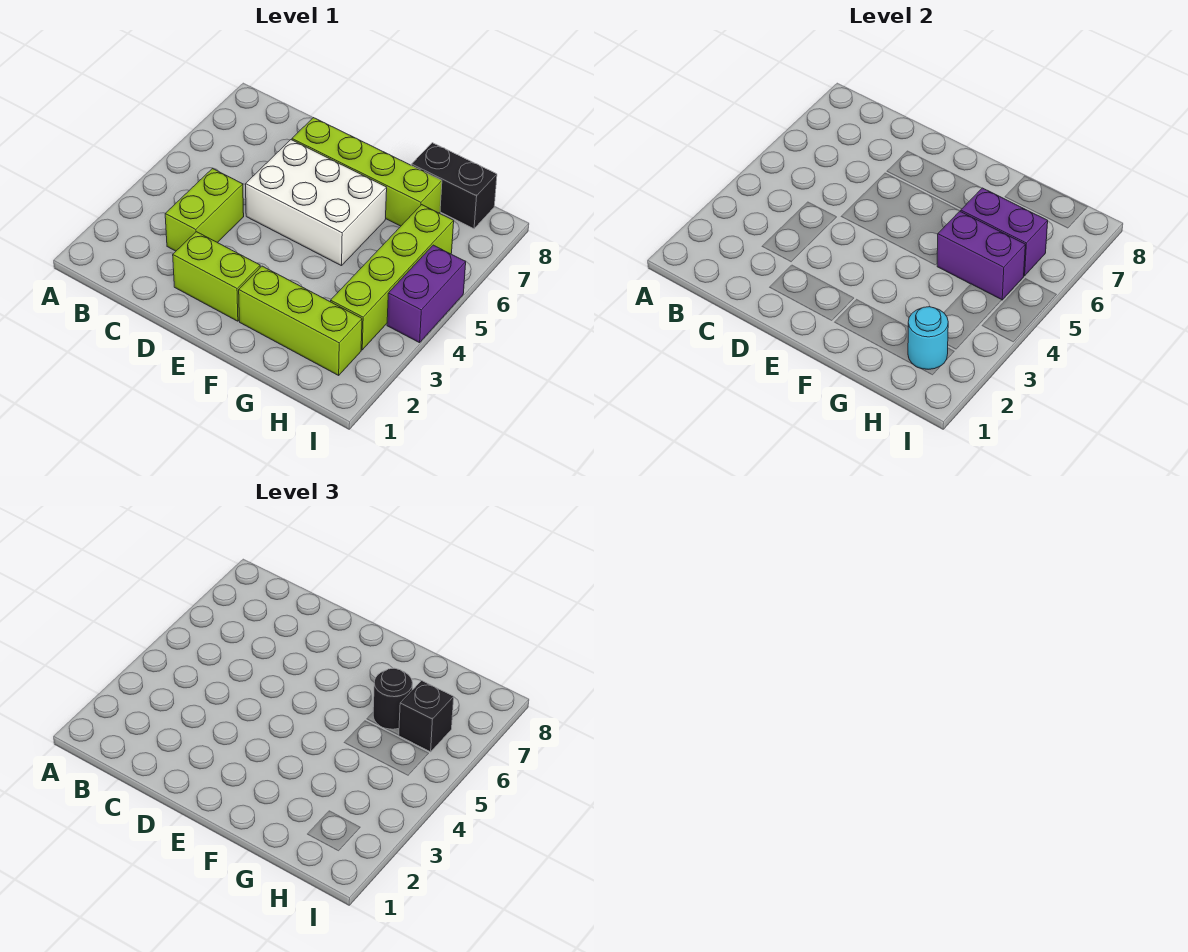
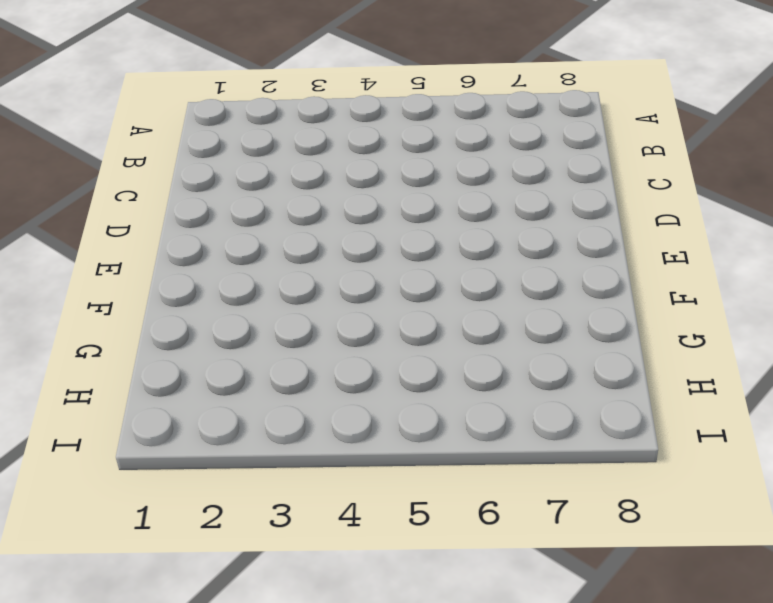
none -> lime 1x2 brick [165,169,244,251]
none -> lime 1x2 brick [173,232,260,321]
none -> white 2x3 brick [246,140,387,266]

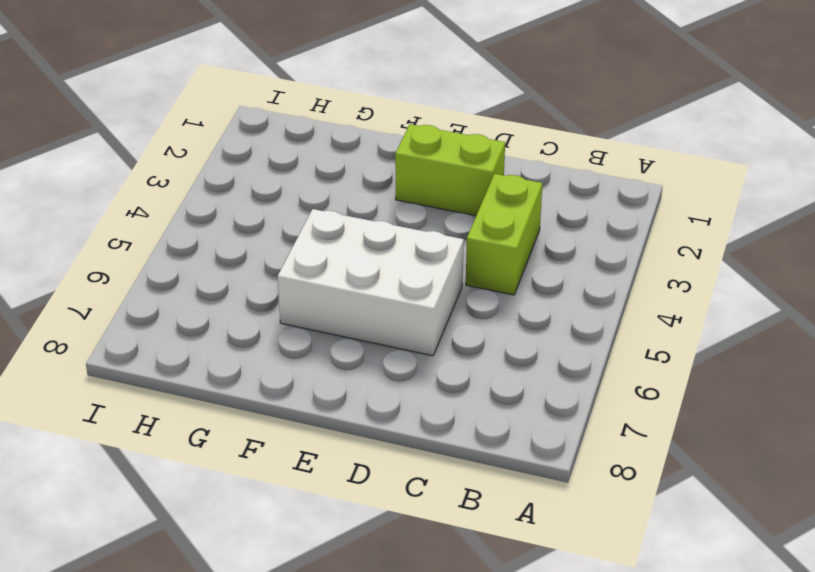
none -> lime 1x4 brick [292,118,442,226]
none -> lime 1x3 brick [239,266,362,375]
none -> black 1x2 brick [411,143,497,229]

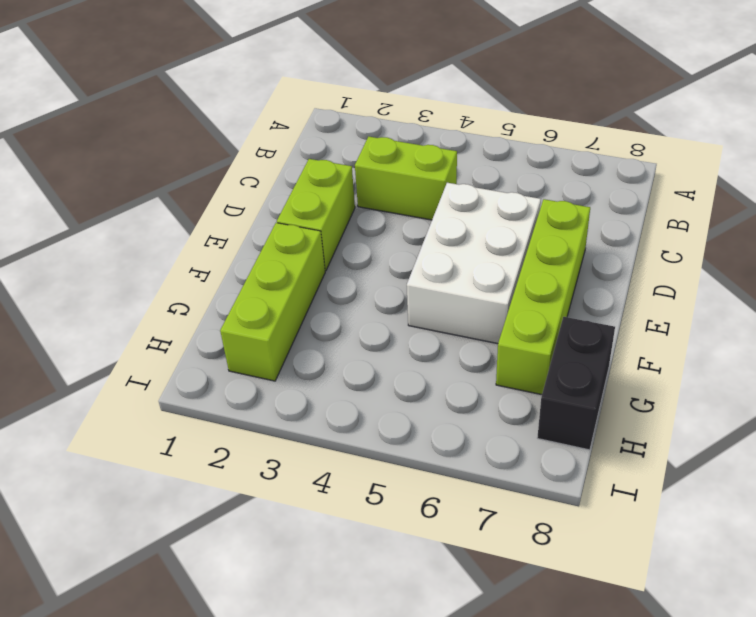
none -> lime 1x4 brick [331,205,454,350]
none -> purple 1x2 brick [387,245,466,343]
none -> purple 1x2 brick [937,211,1025,300]

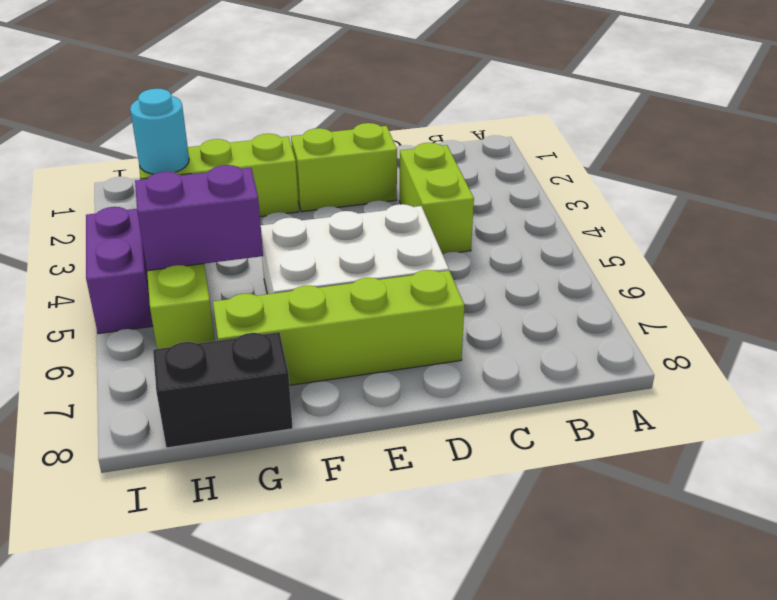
none -> purple 1x2 brick [961,188,1048,276]
none -> black 1x1 round brick [373,668,413,729]
none -> black 1x1 brick [399,681,454,752]

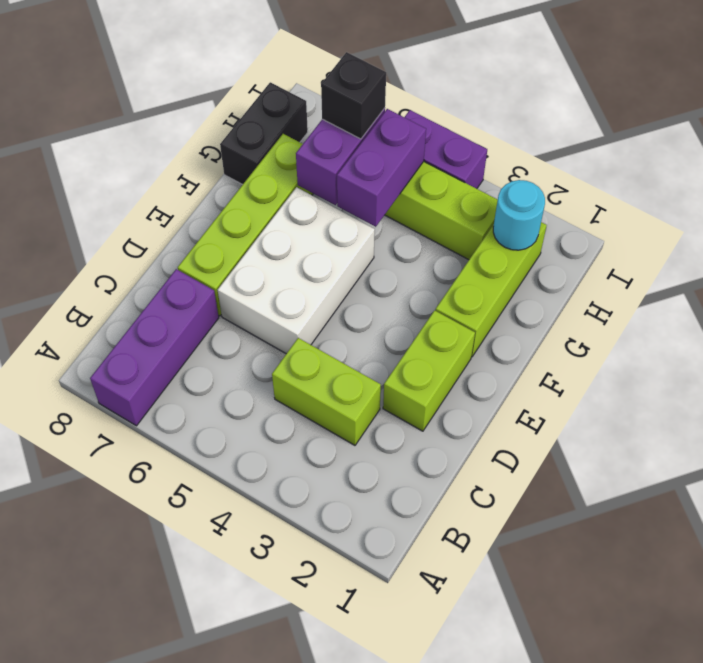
purple 1x3 brick [90,269,219,426] -> none
none -> black 1x1 round brick [373,668,413,729]

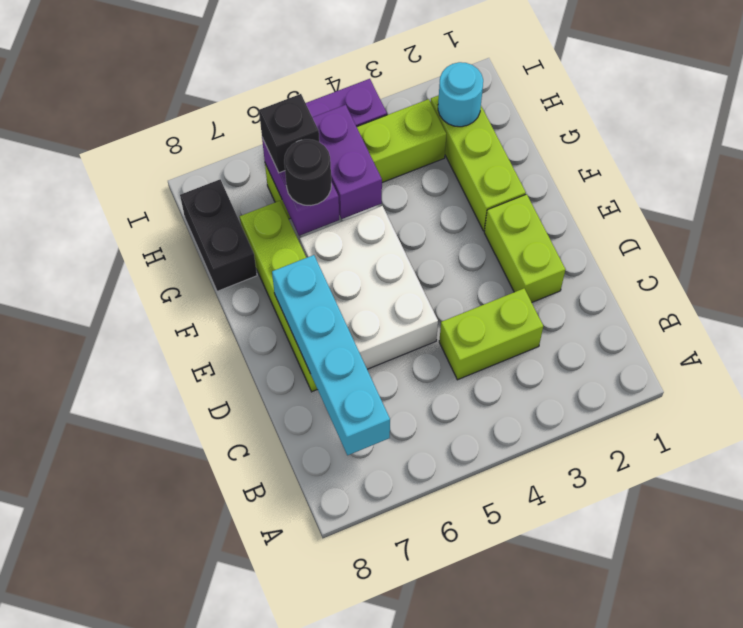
cyan 1x4 brick [272,255,390,455] -> none

